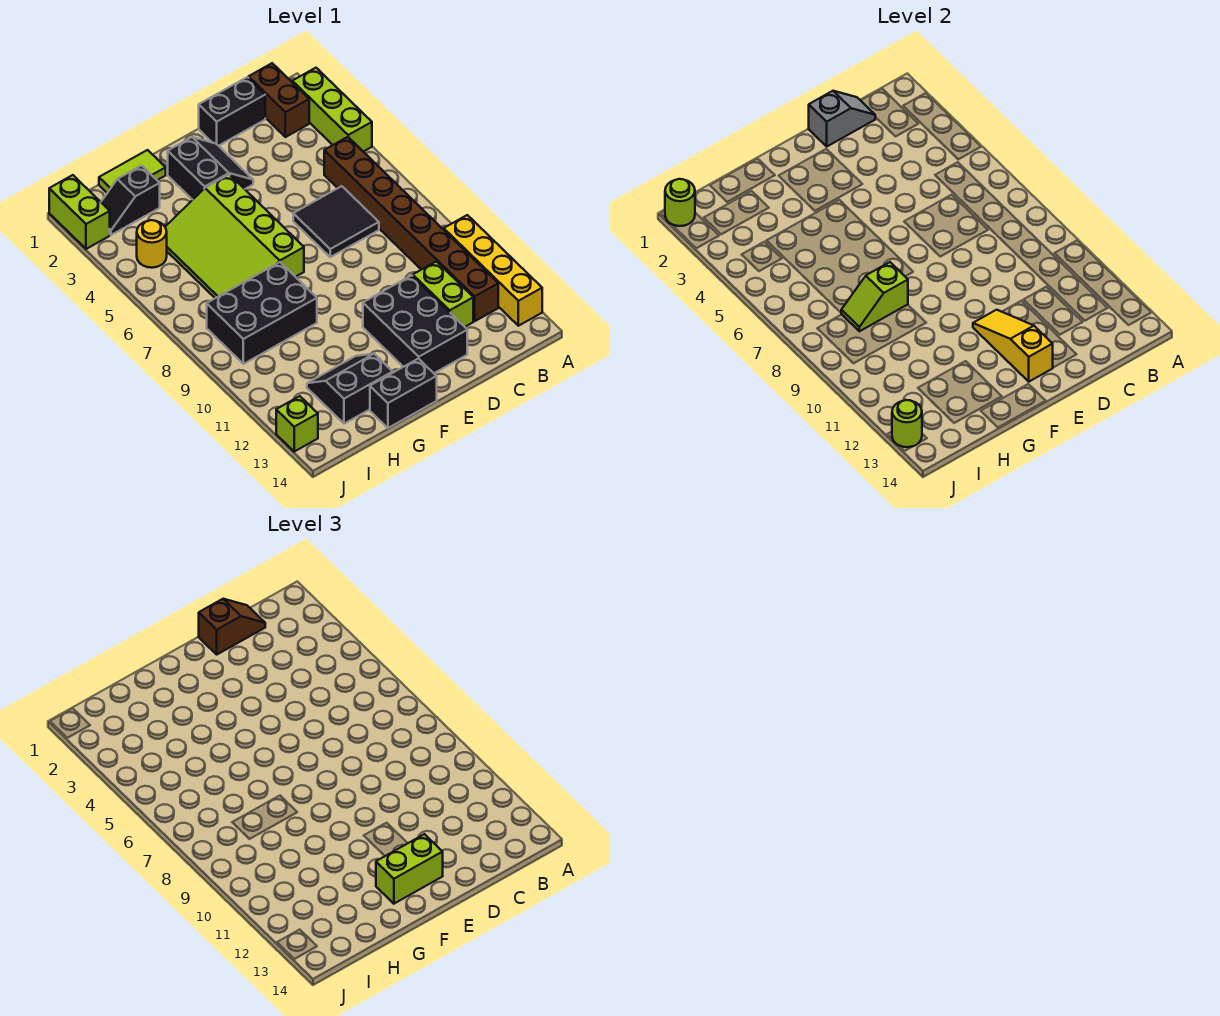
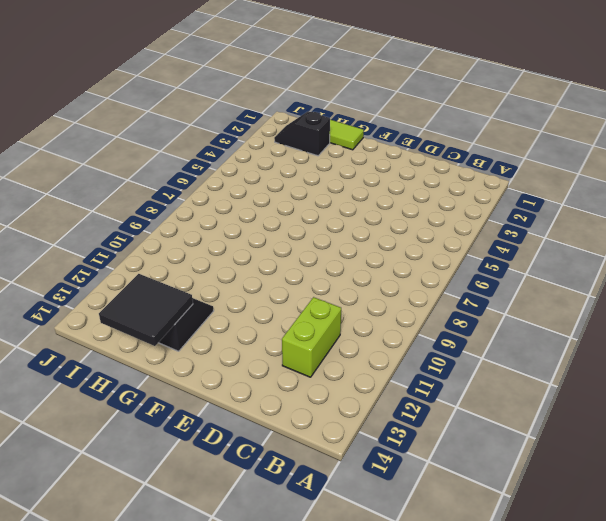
black 2x2 tile [99,274,193,346] -> black 2x2 tile moved to [293,186,379,257]
none -> lime 1x3 brick [292,68,372,152]
none -> yellow 1x4 brick [444,215,542,326]
none -> brown 1x2 brick [249,63,309,137]

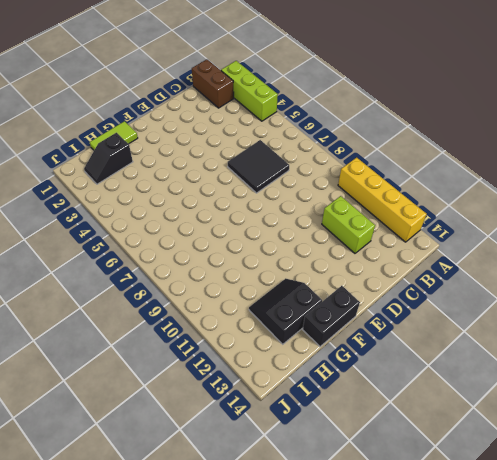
none -> brown 1x8 brick [324,137,498,321]
none -> black 1x2 brick [199,77,265,146]
none -> black 2x3 brick [363,275,467,373]

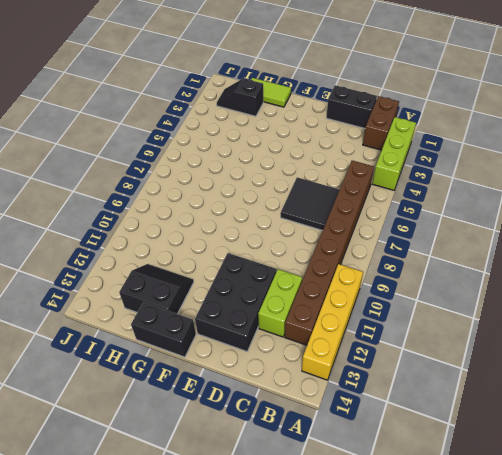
none -> black 2x2 slope [168,137,253,200]
none -> lime 3x4 slope [165,174,304,298]
none -> black 2x3 brick [207,262,317,364]

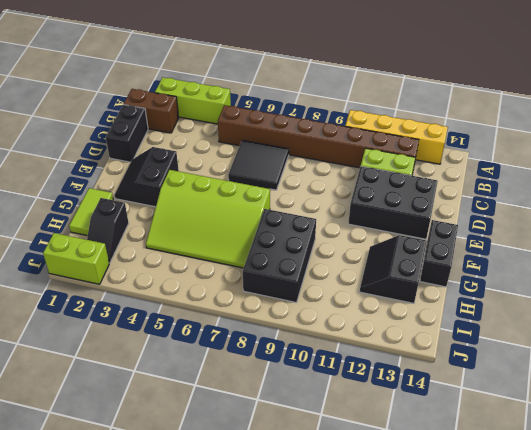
black 2x2 slope [114,147,179,207] -> black 2x2 slope turned to [168,137,253,200]
none -> yellow 1x1 round brick [137,220,167,268]
none -> lime 1x1 brick [276,396,318,452]
none -> grey 1x2 slope [809,91,875,146]

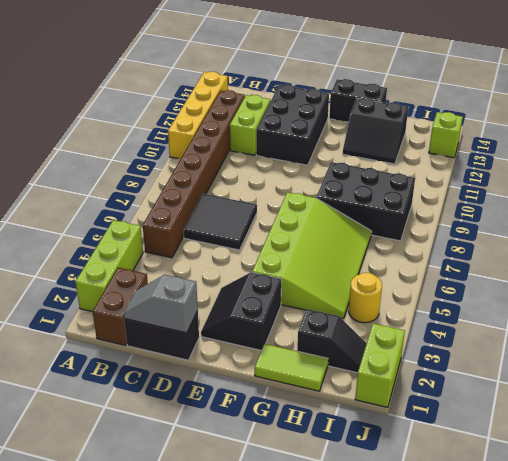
none -> yellow 1x3 slope [973,310,1053,382]
none -> lime 1x2 slope [841,262,908,331]
none -> lime 1x1 round brick [665,179,695,226]

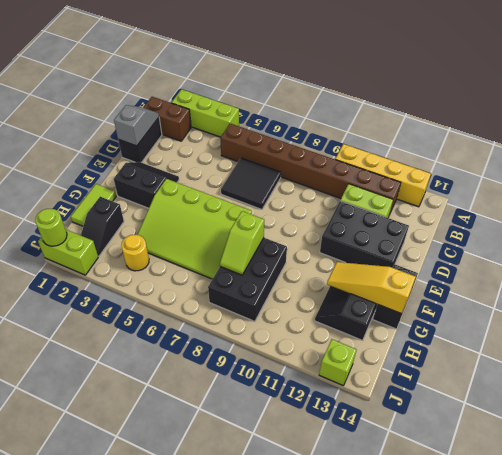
yellow 1x3 slope [327,262,416,314] -> yellow 1x3 slope moved to [973,310,1053,382]
none -> lime 1x1 round brick [892,400,922,447]
none -> brown 1x2 slope [199,599,265,654]
none -> lime 1x2 brick [376,834,443,904]

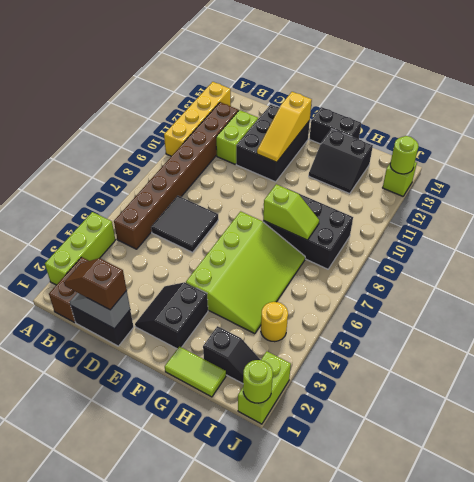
none -> lime 1x2 brick [376,834,443,904]

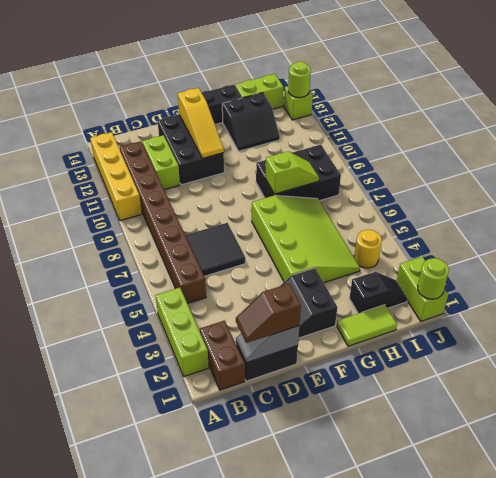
lime 1x2 brick [235,74,283,109] -> lime 1x2 brick moved to [376,834,443,904]

